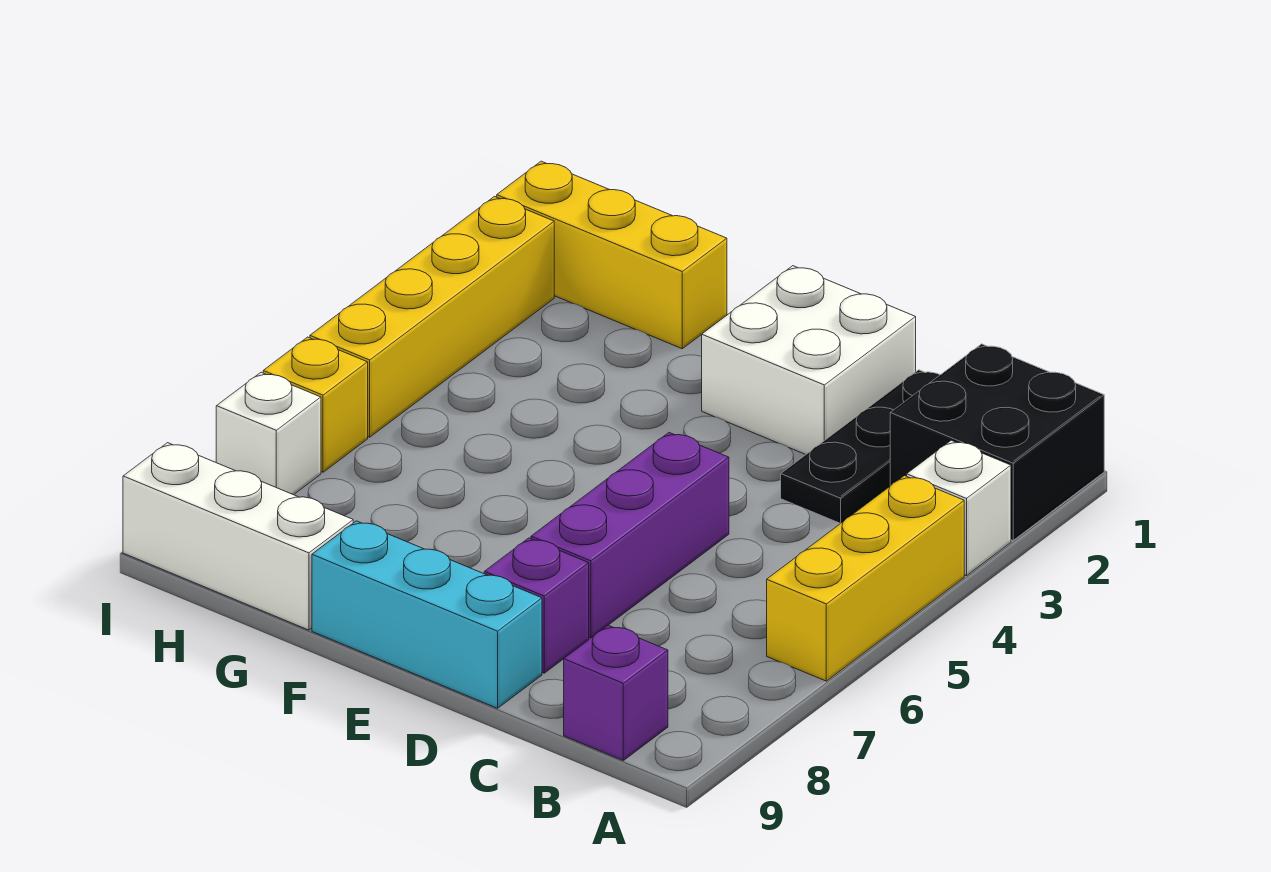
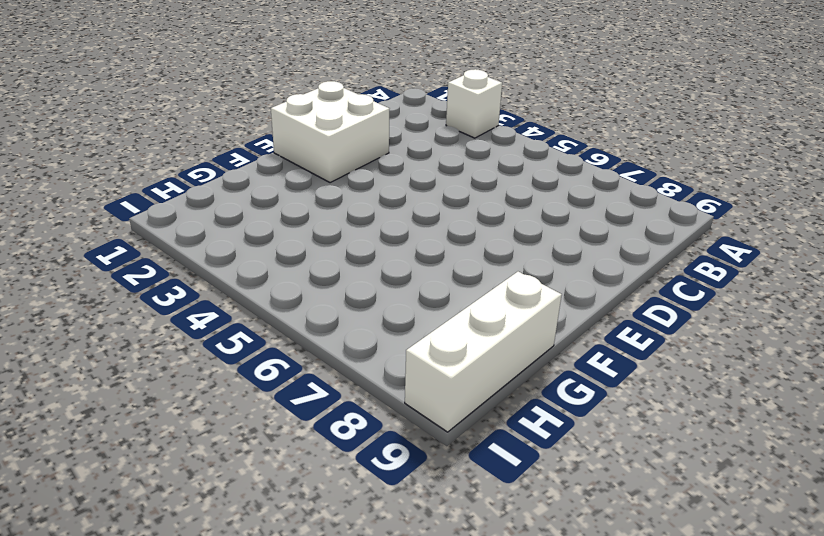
none -> black 2x2 brick [890,344,1104,540]
none -> yellow 1x3 brick [767,476,964,681]
none -> purple 1x1 brick [564,625,668,760]

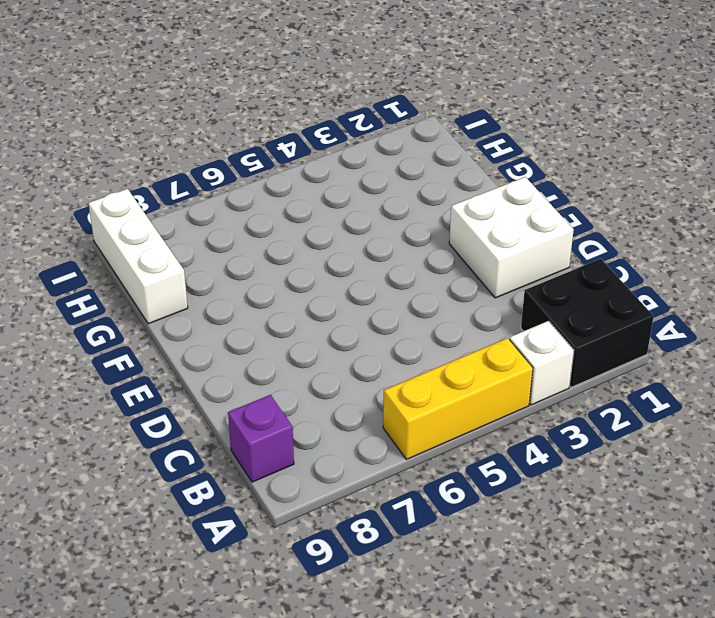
none -> black 1x3 plate [781,370,940,524]
none -> purple 1x3 brick [531,433,729,638]
none -> purple 1x1 brick [484,538,589,673]

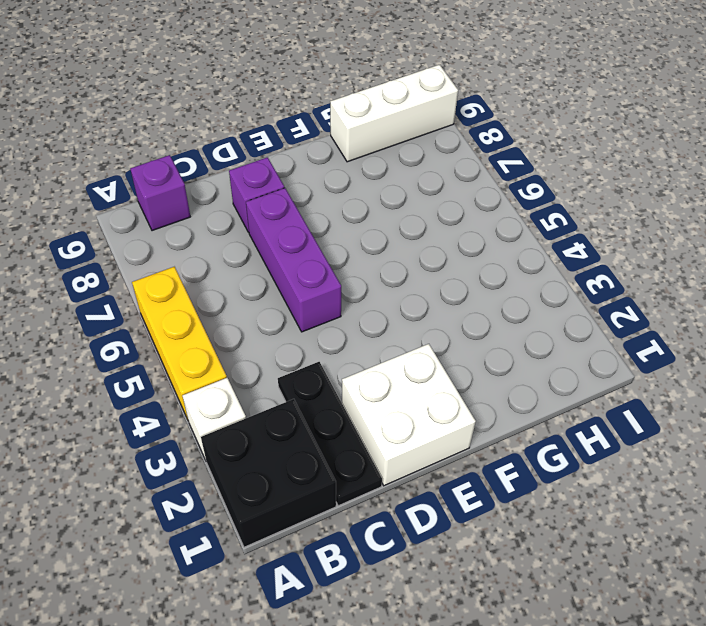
none -> cyan 1x3 brick [312,521,542,708]
none -> yellow 1x3 brick [497,161,727,349]
none -> yellow 1x4 brick [310,197,554,437]

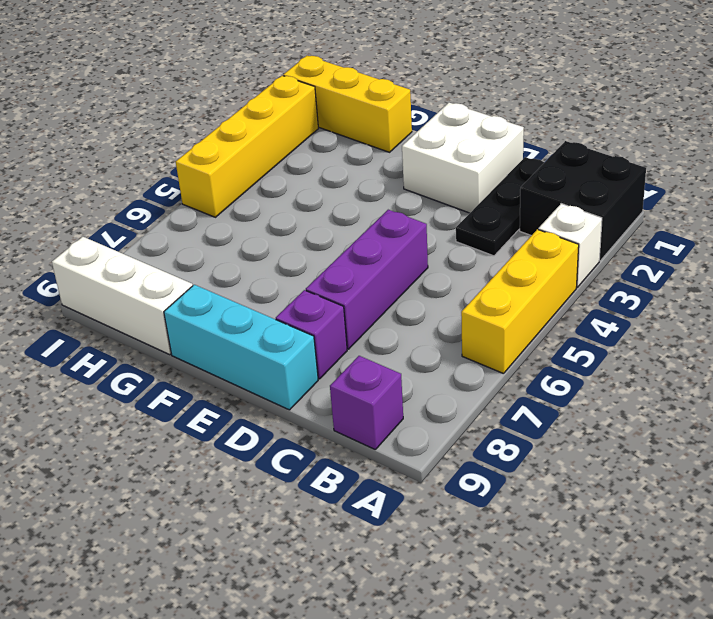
none -> yellow 1x1 brick [263,337,368,472]
none -> white 1x1 brick [216,372,321,495]

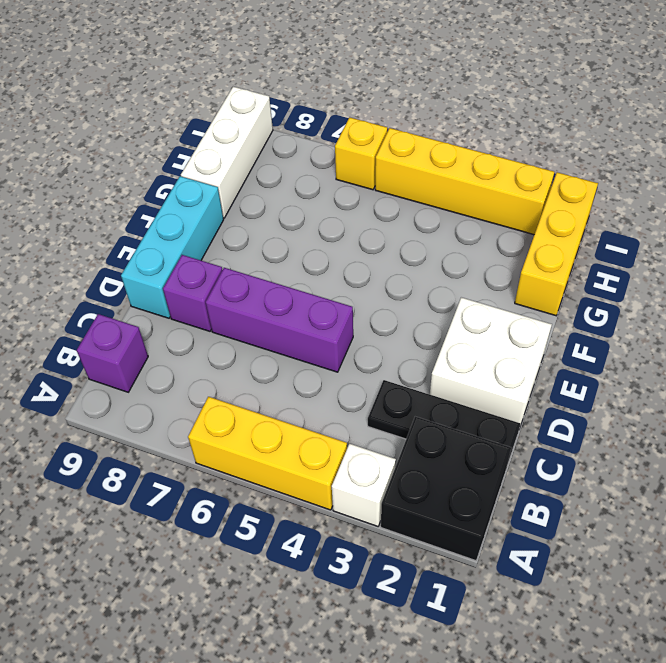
none -> white 1x1 brick [216,372,321,495]

